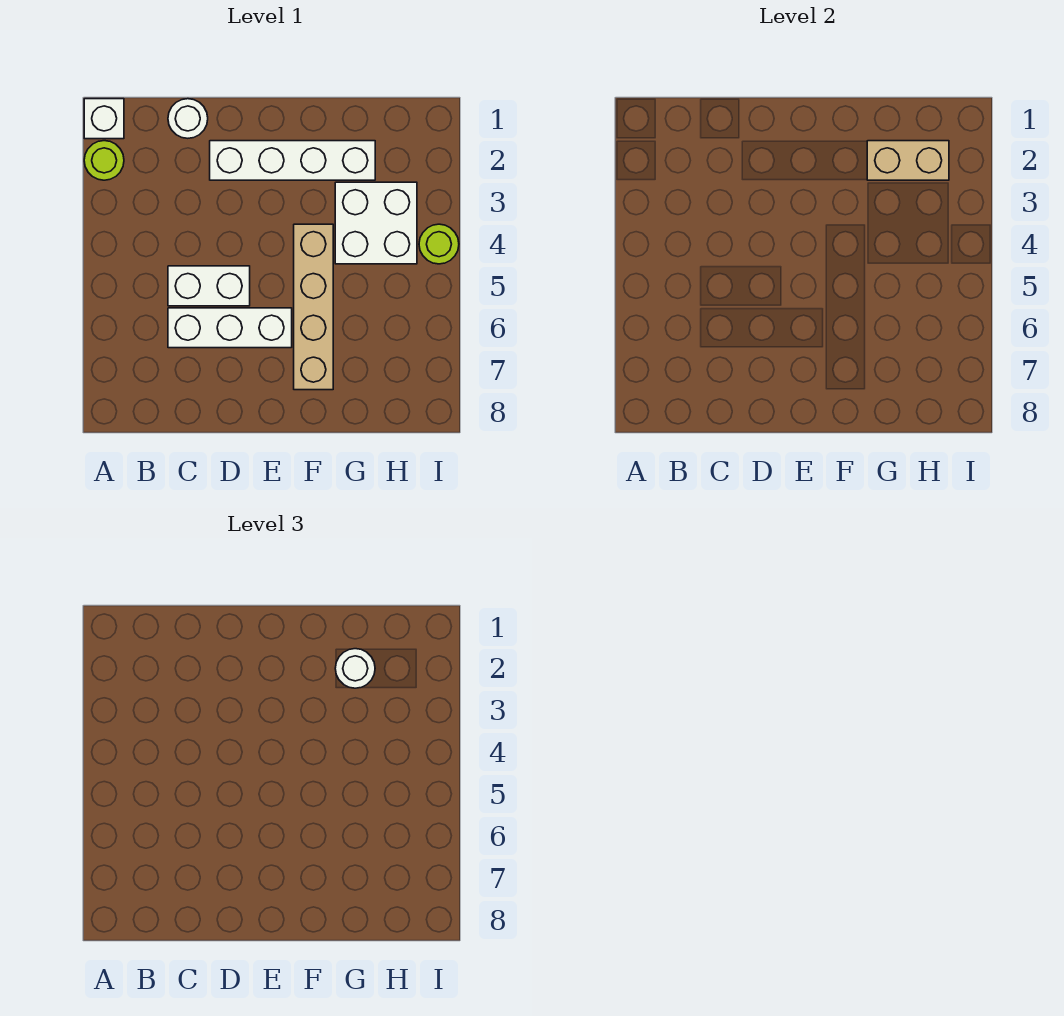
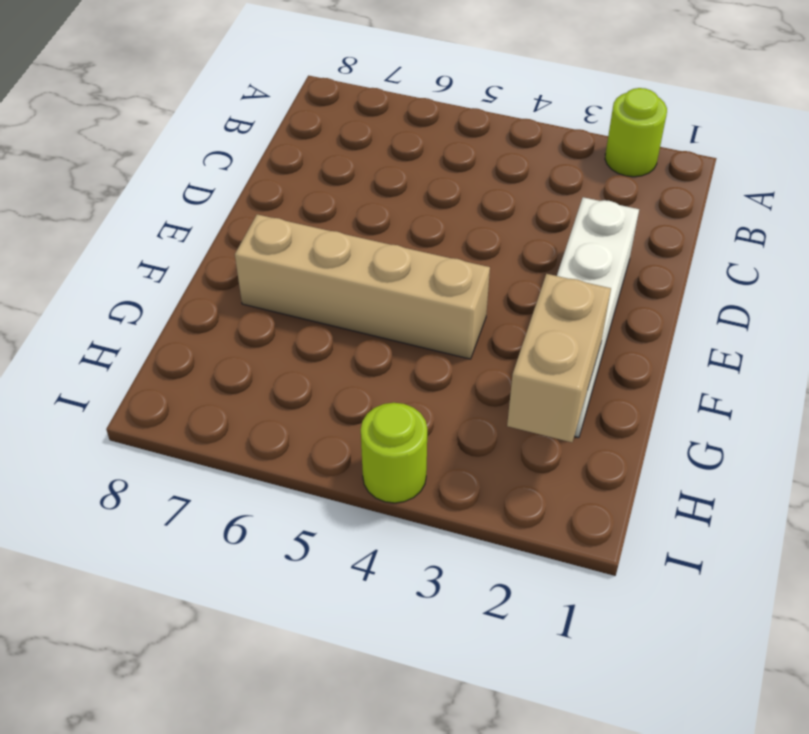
none -> white 1x1 brick [84,99,124,139]
none -> white 1x1 round brick [168,99,208,138]

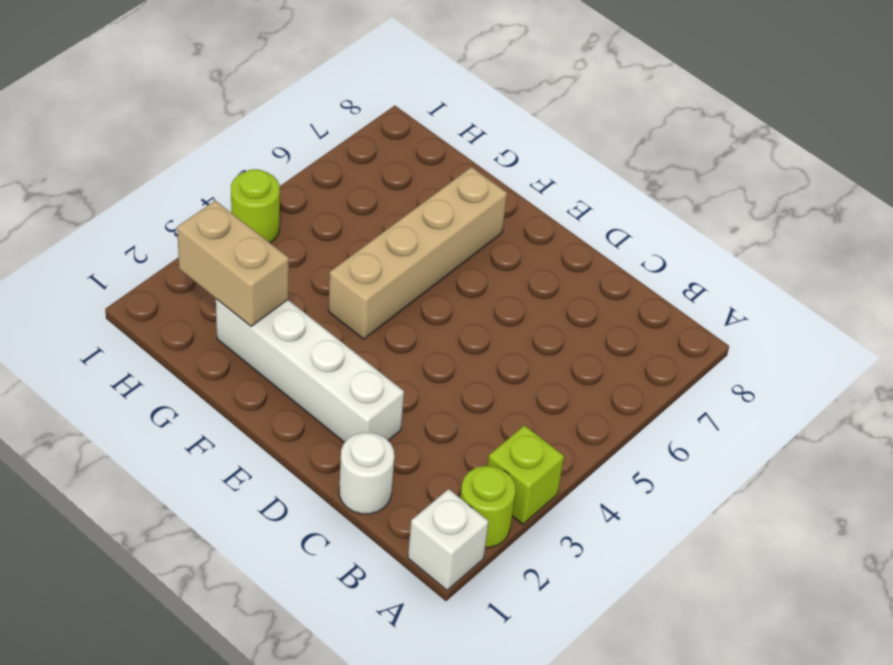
lime 1x1 brick [488,425,564,524] -> none
none -> white 1x2 brick [168,266,250,306]
none -> white 1x3 brick [168,308,292,348]

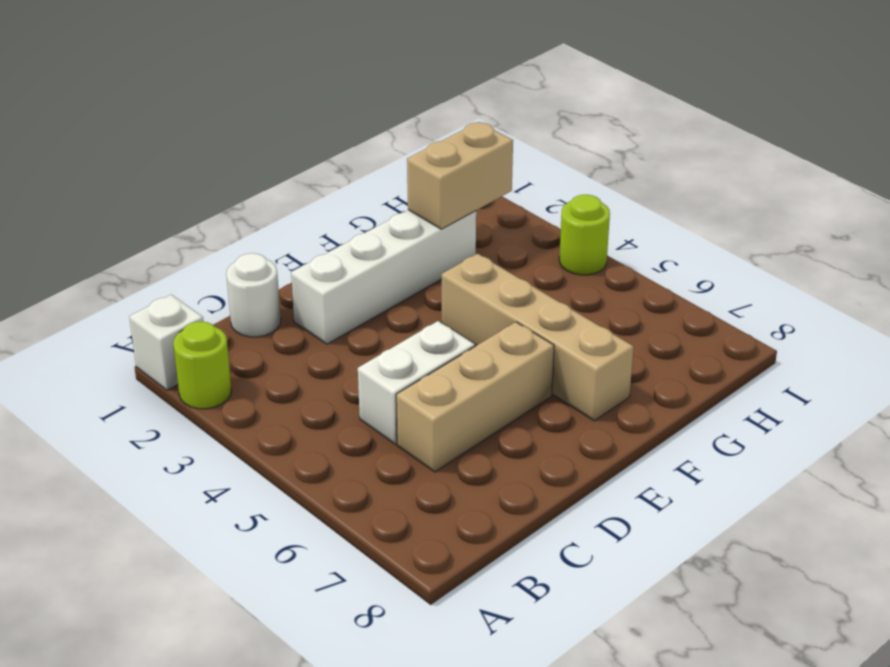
tan 1x3 brick [396,322,554,472] -> white 1x3 brick [168,308,292,348]
none -> white 2x2 brick [335,182,417,264]
none -> white 1x1 round brick [335,649,375,688]

